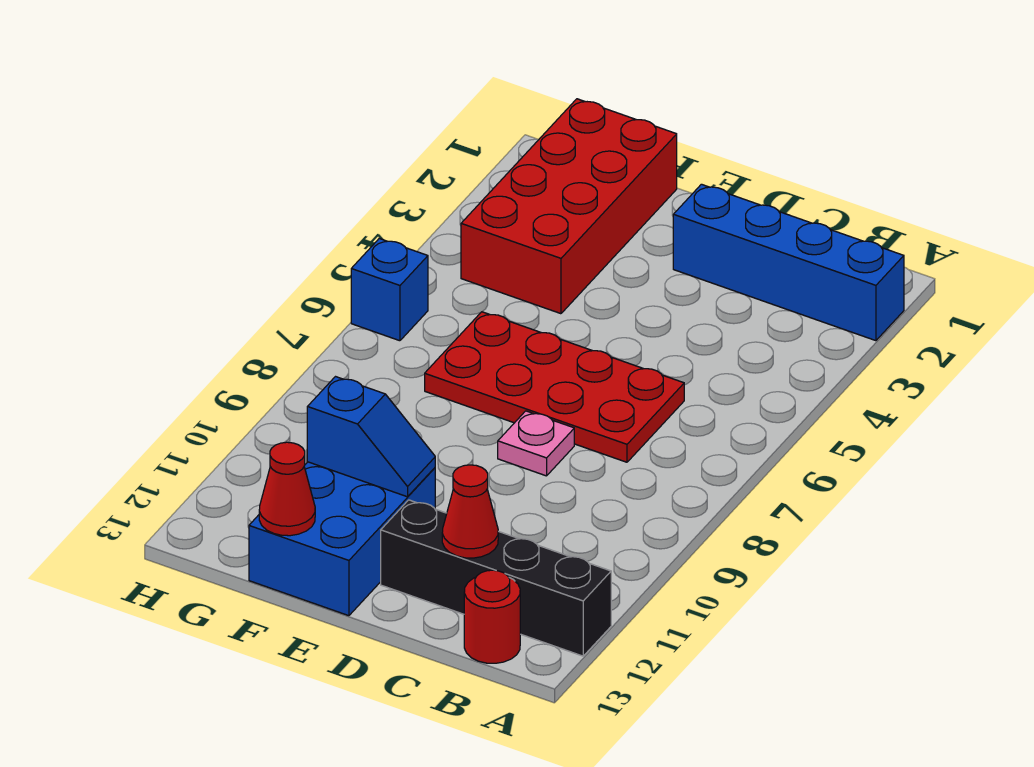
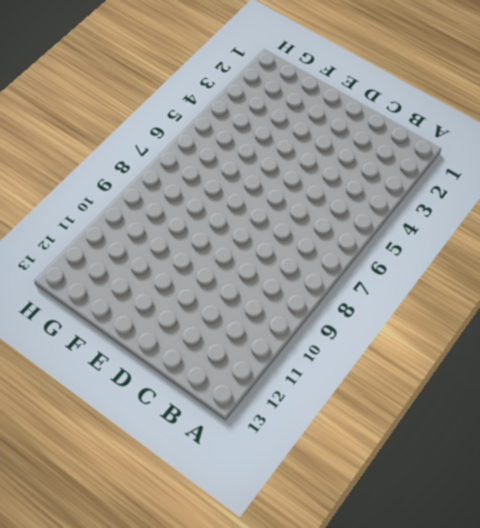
none -> blue 1x4 brick [673,184,904,341]
none -> black 1x4 brick [381,500,611,656]

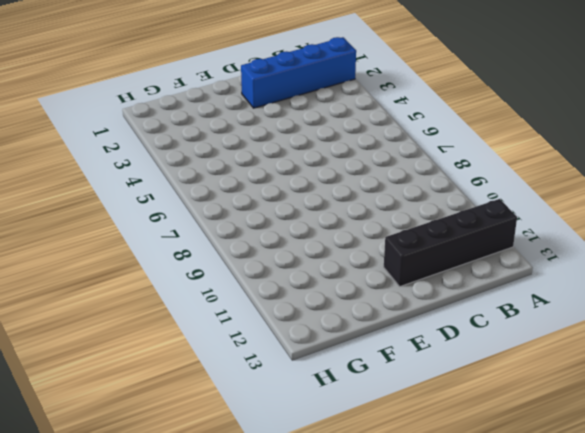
none -> red 1x1 round brick [464,570,520,663]
none -> red 2x4 plate [425,312,684,462]

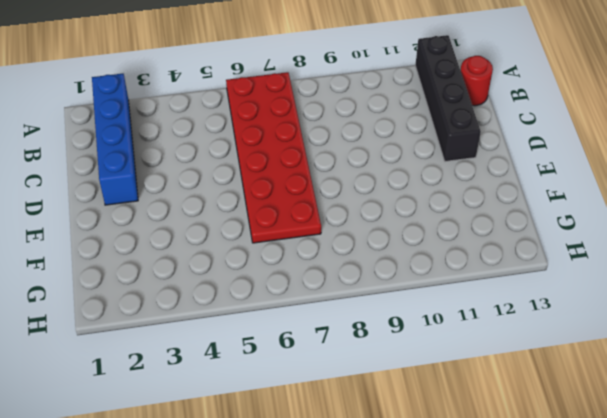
red 2x6 plate [226,72,321,243] -> red 2x4 plate [425,312,684,462]
none -> pink 1x1 plate [498,411,574,476]
none -> blue 2x3 brick [249,462,435,616]

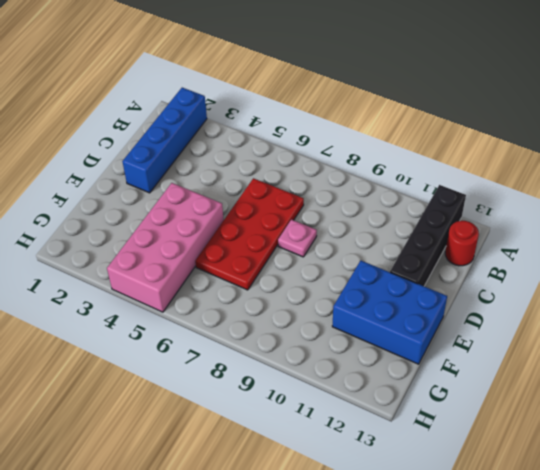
pink 2x4 brick [107,183,224,312] -> red 2x4 brick [461,99,677,314]
none -> blue 1x1 brick [351,239,428,341]
none -> red 1x1 cone [442,465,498,558]

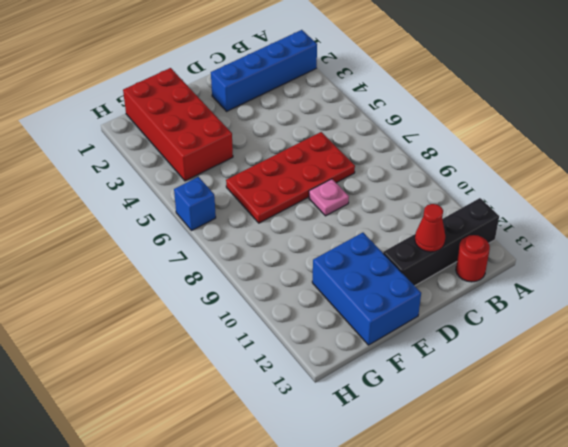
none -> blue 1x2 slope [307,377,435,497]
none -> red 1x1 cone [259,442,315,536]

